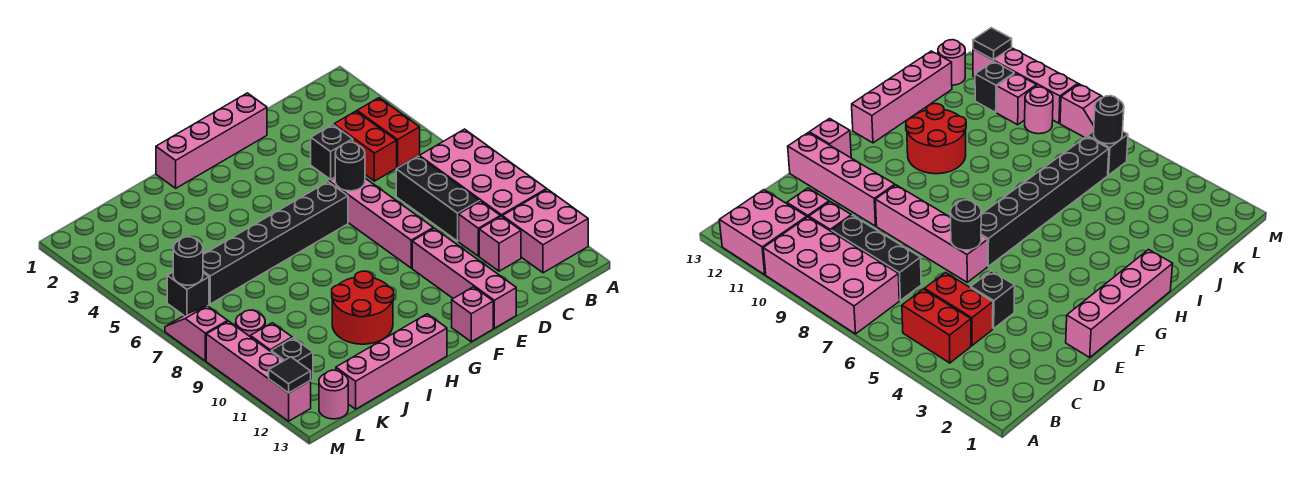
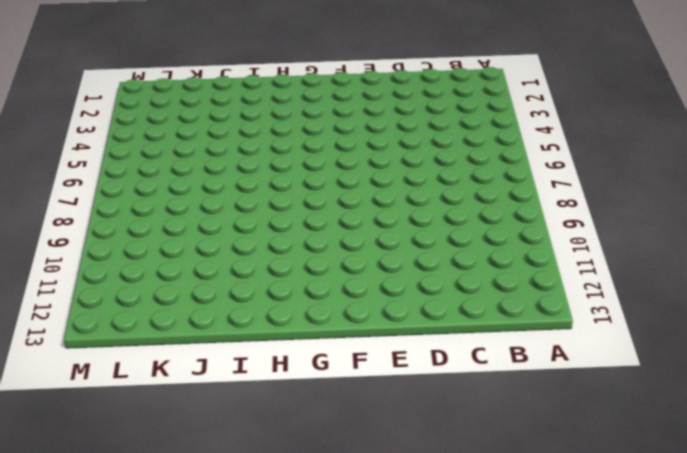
none -> pink 2x4 brick [419,129,547,217]
none -> pink 2x2 brick [502,189,588,273]
none -> red 1x2 brick [357,98,420,167]

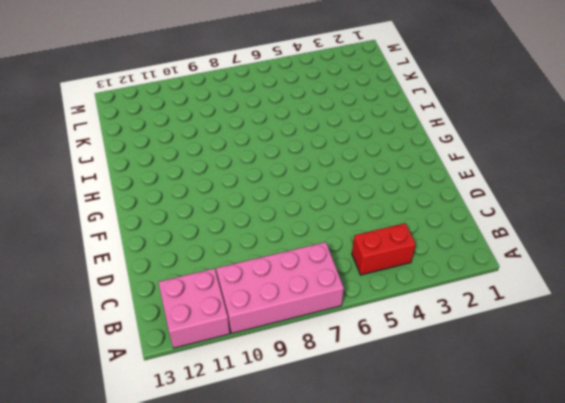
none -> red 1x2 brick [334,111,397,181]
none -> black 1x3 brick [396,156,480,241]
none -> pink 1x1 brick [459,201,500,256]

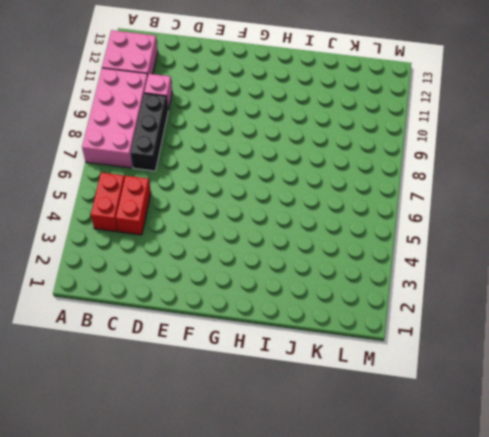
none -> pink 1x1 brick [479,216,521,271]
none -> black 1x1 brick [311,125,353,179]
none -> pink 1x4 brick [156,93,267,188]

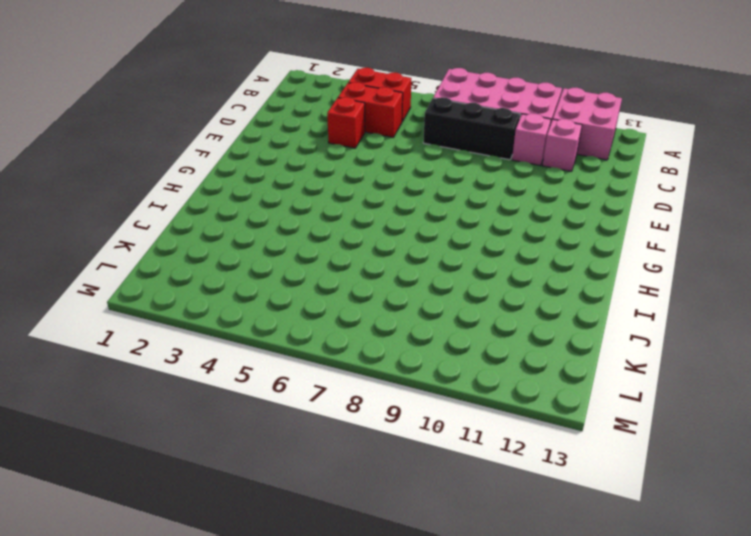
red 1x1 brick [327,97,365,148] -> black 1x1 brick [311,125,353,179]
none -> pink 1x4 brick [156,93,267,188]
none -> pink 1x4 brick [329,178,433,268]
none -> pink 1x4 brick [412,228,516,328]

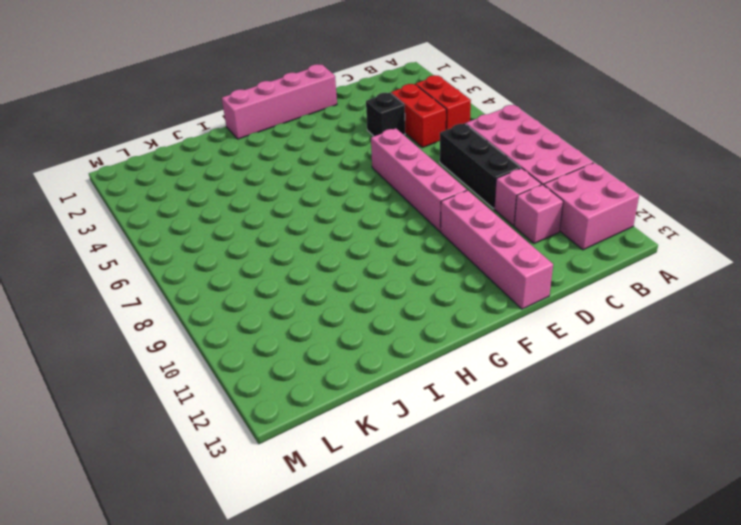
none -> black 1x6 brick [203,182,348,304]
none -> pink 1x1 brick [452,287,493,342]
none -> red 2x2 round brick [332,271,394,344]

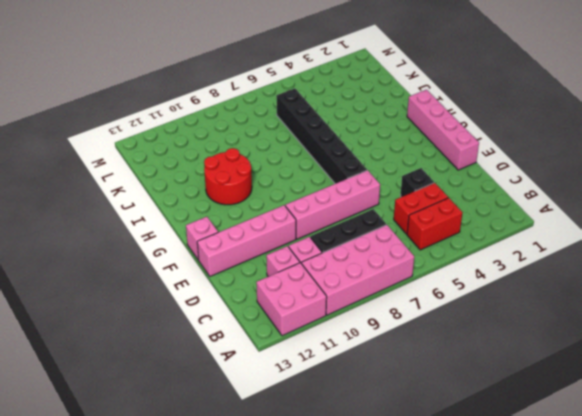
none -> pink 1x4 brick [336,314,447,409]
none -> black 1x1 brick [167,272,209,315]
none -> pink 1x1 round brick [236,310,265,336]

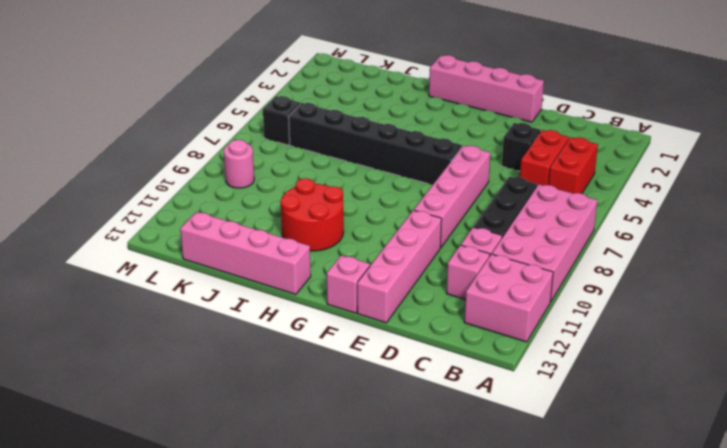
none -> pink 1x1 brick [250,323,292,351]
none -> black 1x1 brick [271,338,313,381]
none -> pink 1x1 round brick [319,370,348,419]

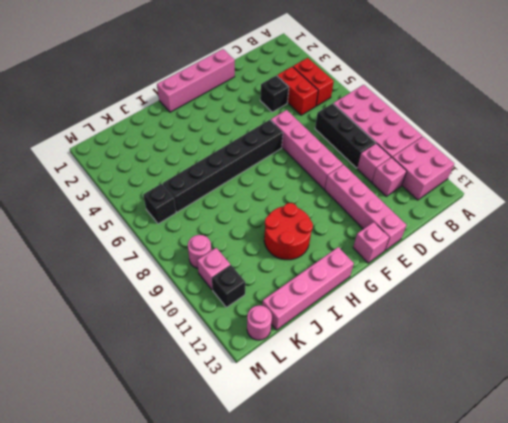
none -> pink 1x2 slope [165,306,228,361]
none -> pink 1x4 brick [206,321,311,421]
none -> black 1x1 round brick [335,142,365,191]

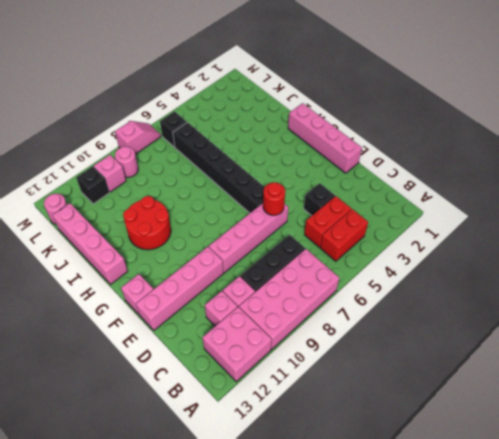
red 1x1 round brick [263,182,285,215] -> black 1x1 round brick [335,142,365,191]
none -> pink 1x4 brick [206,321,311,421]
none -> black 1x1 round brick [173,237,203,285]
none -> black 1x1 tile [269,357,311,393]

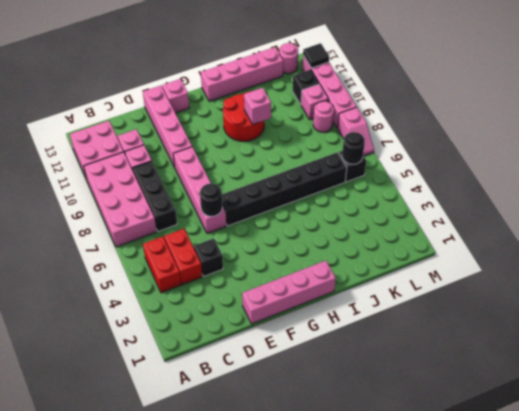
pink 1x1 brick [244,88,271,125] -> none

